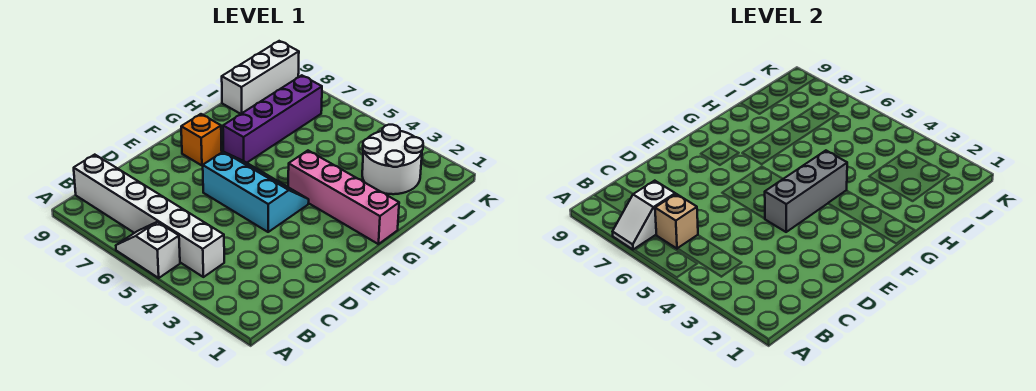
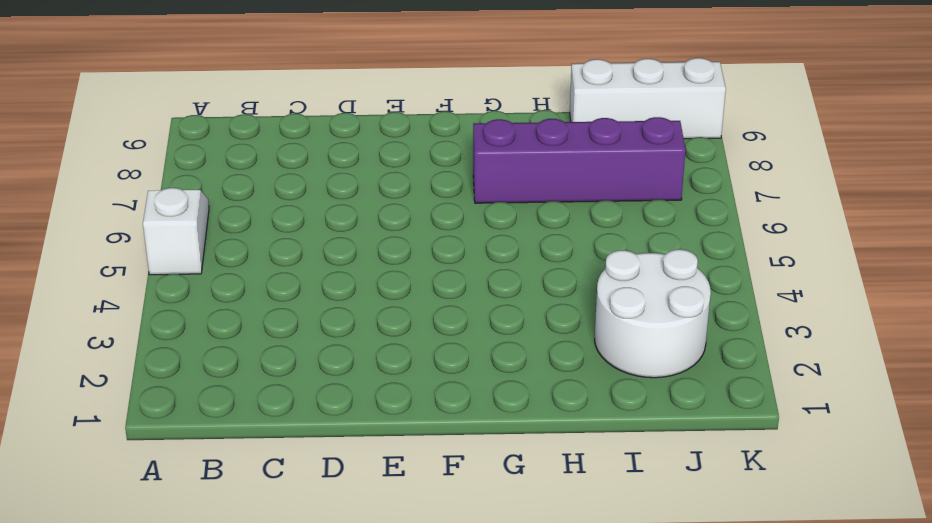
none -> white 1x6 brick [74,155,224,277]
none -> cyan 2x3 slope [203,152,309,232]

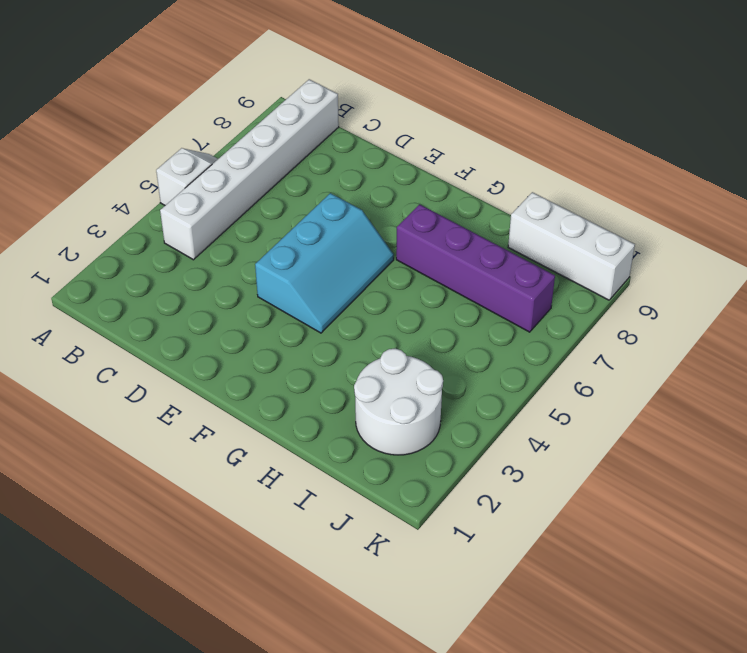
none -> orange 1x1 brick [181,114,222,165]
none -> pink 1x4 brick [288,151,399,244]

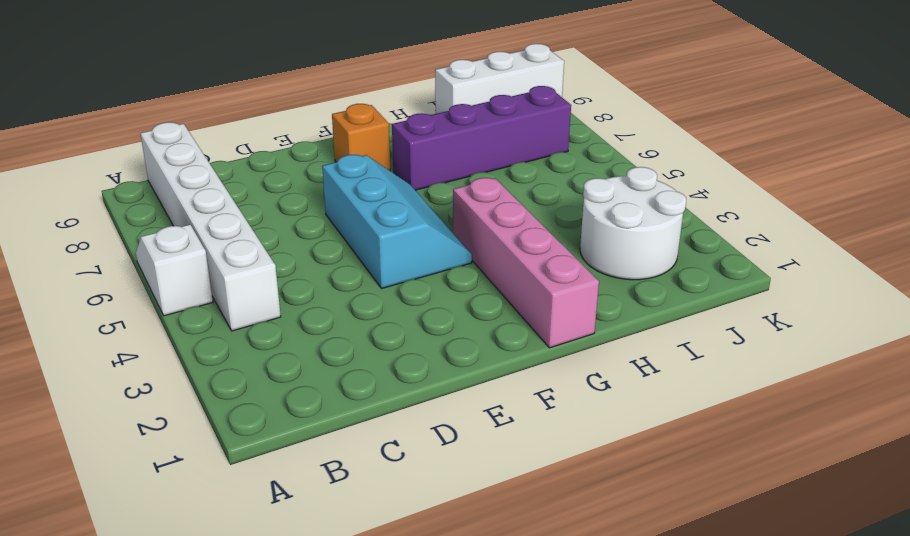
none -> white 1x2 slope [613,181,675,250]
none -> tan 1x1 brick [655,194,698,249]

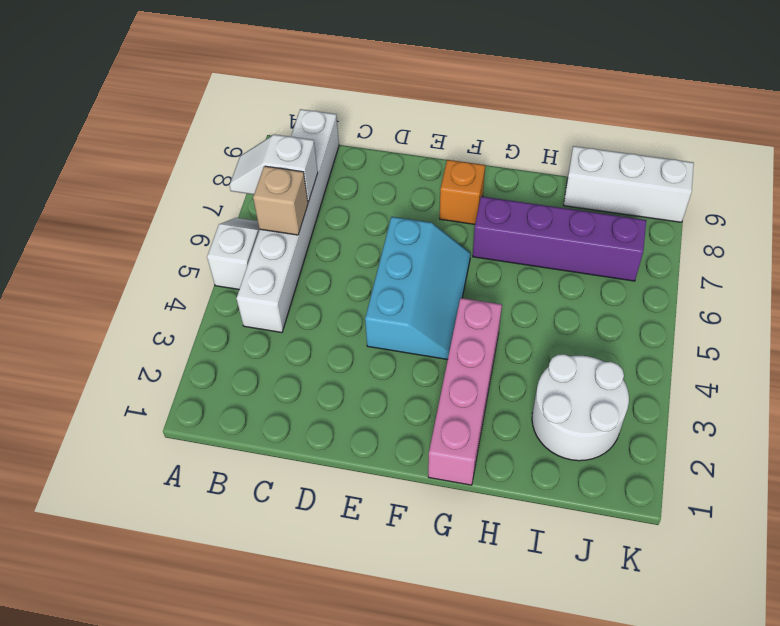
none -> grey 1x3 brick [765,151,847,232]

